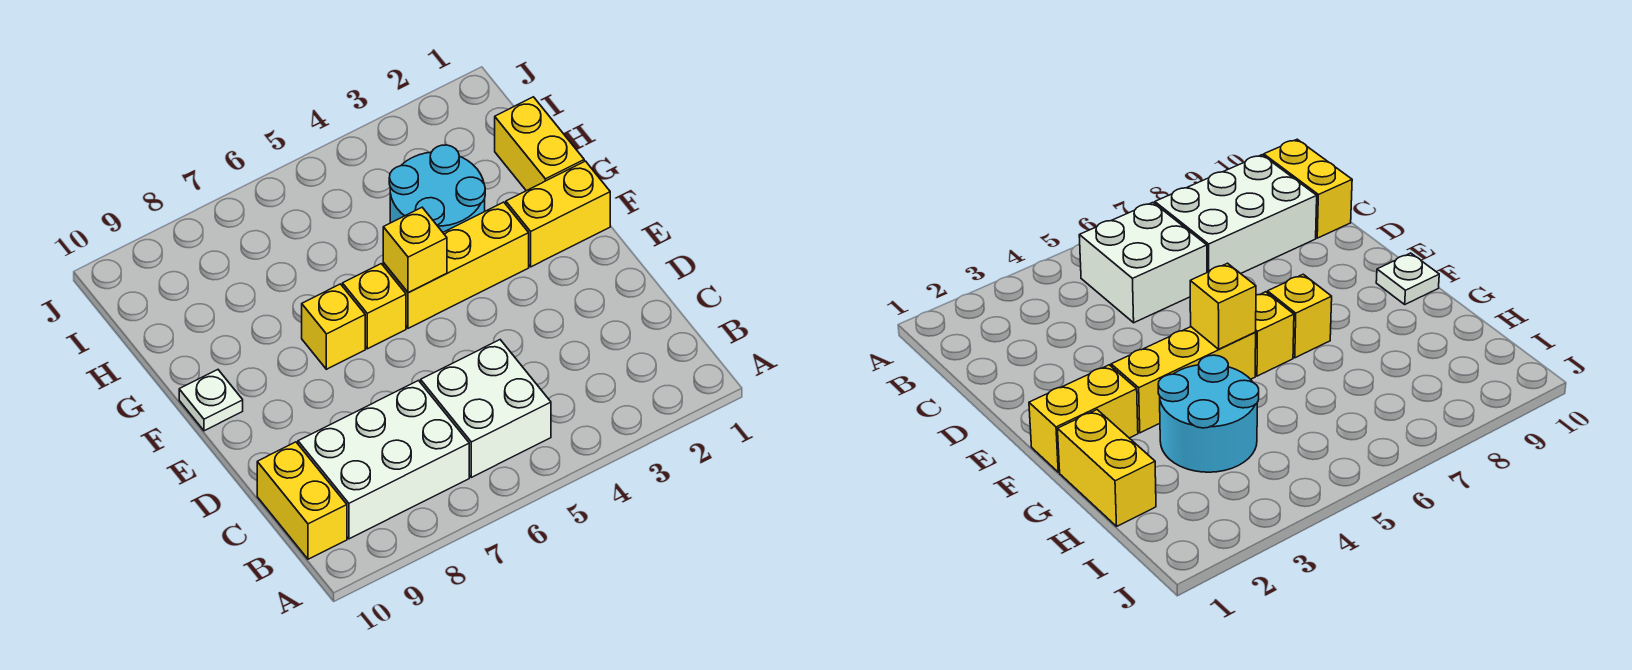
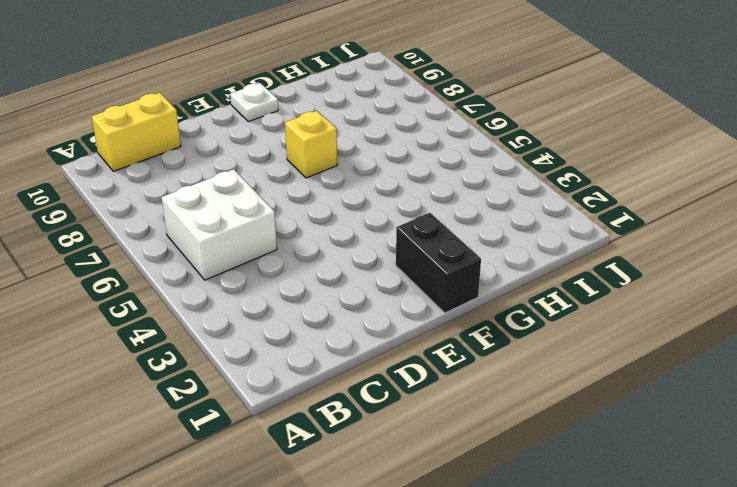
black 1x2 brick [396,213,481,313] -> yellow 1x2 brick [506,161,610,267]
none -> white 2x3 brick [298,381,469,539]
none -> yellow 1x3 brick [383,202,529,328]

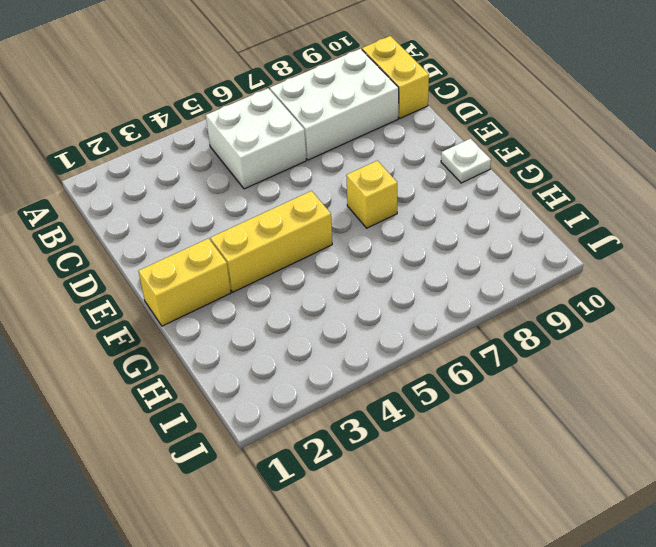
none -> yellow 1x1 brick [343,264,406,349]
none -> yellow 1x2 brick [495,97,584,191]

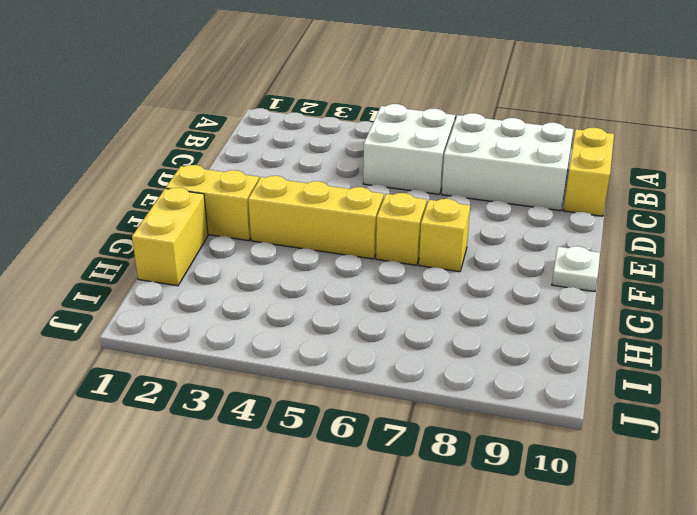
none -> cyan 2x2 round brick [389,145,485,232]
none -> yellow 1x1 brick [383,208,447,293]

